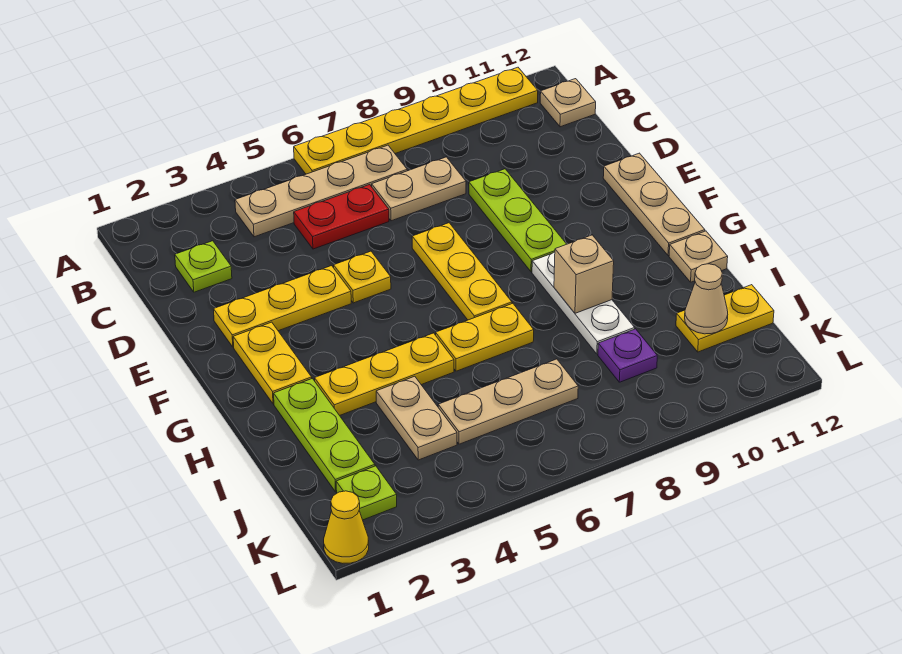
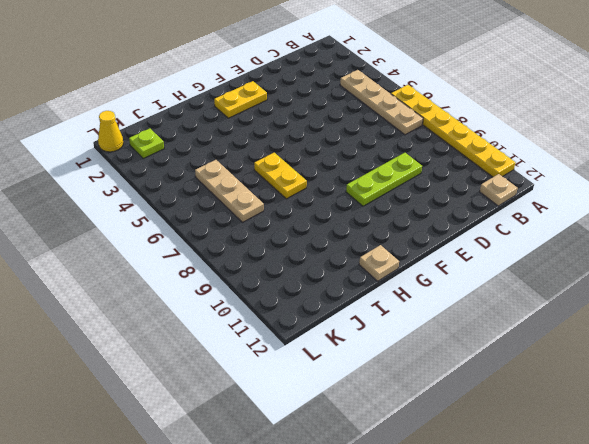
none -> lime 1x1 plate [175,241,232,292]
none -> red 1x2 plate [294,185,389,249]
none -> tan 1x2 plate [372,157,466,221]

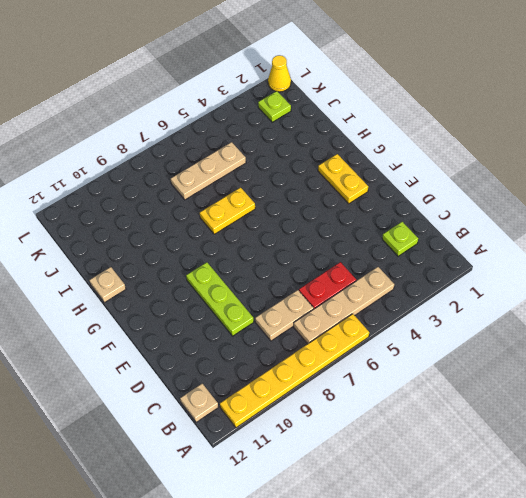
none -> yellow 1x3 plate [214,266,351,347]
none -> yellow 1x1 plate [334,251,391,303]
none -> yellow 1x3 plate [412,223,512,320]

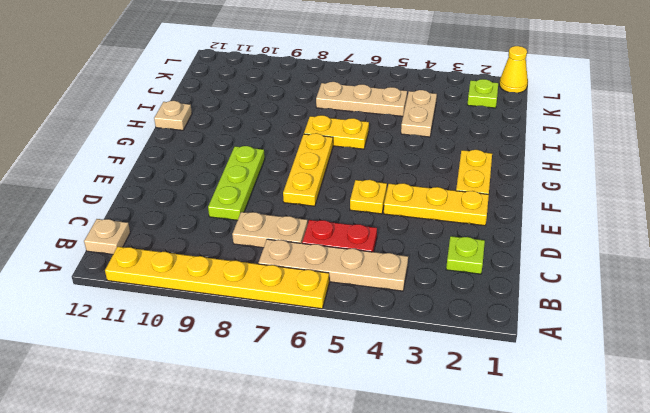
none -> tan 1x3 plate [603,153,705,256]
none -> white 1x3 plate [532,252,635,354]
none -> lime 1x3 plate [274,379,375,492]

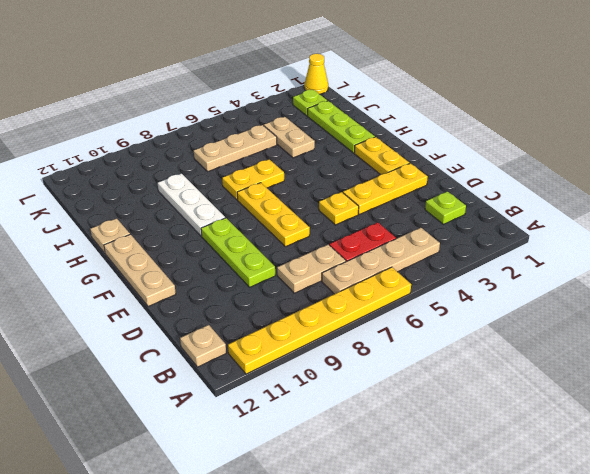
none -> yellow 1x3 plate [315,333,454,416]
none -> purple 1x1 plate [598,329,657,382]
none -> yellow 1x2 plate [676,285,774,352]

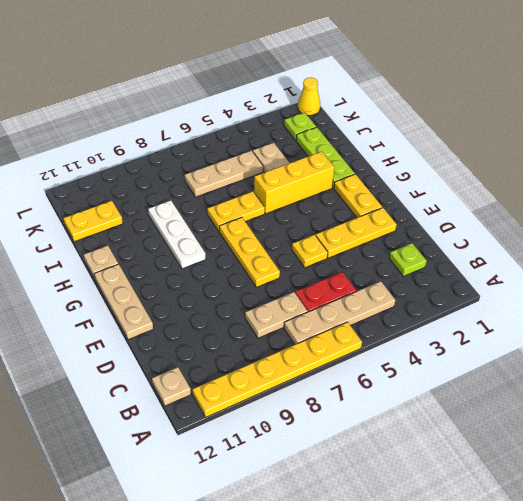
yellow 1x3 brick [254,152,334,214] -> yellow 1x3 plate [315,333,454,416]
none -> lime 1x3 plate [469,169,566,272]
none -> purple 1x1 plate [598,329,657,382]
none -> tan 1x1 brick [554,235,614,313]

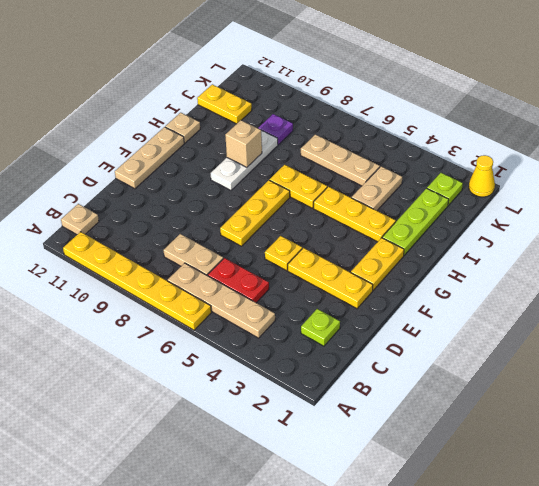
none -> lime 1x3 plate [469,169,566,272]
none -> tan 1x1 cone [685,264,728,334]

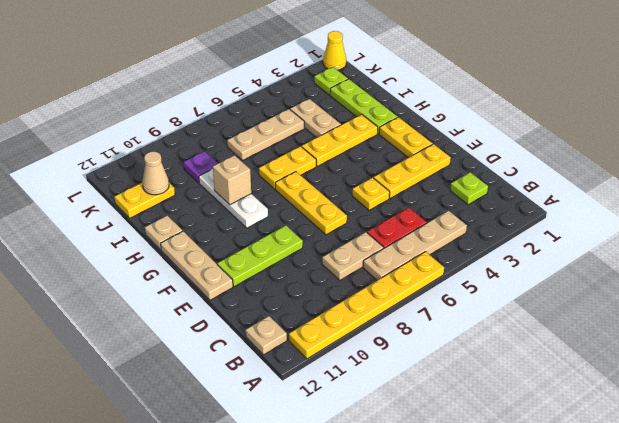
lime 1x3 plate [217,225,303,287] -> lime 1x3 plate turned to [469,169,566,272]

